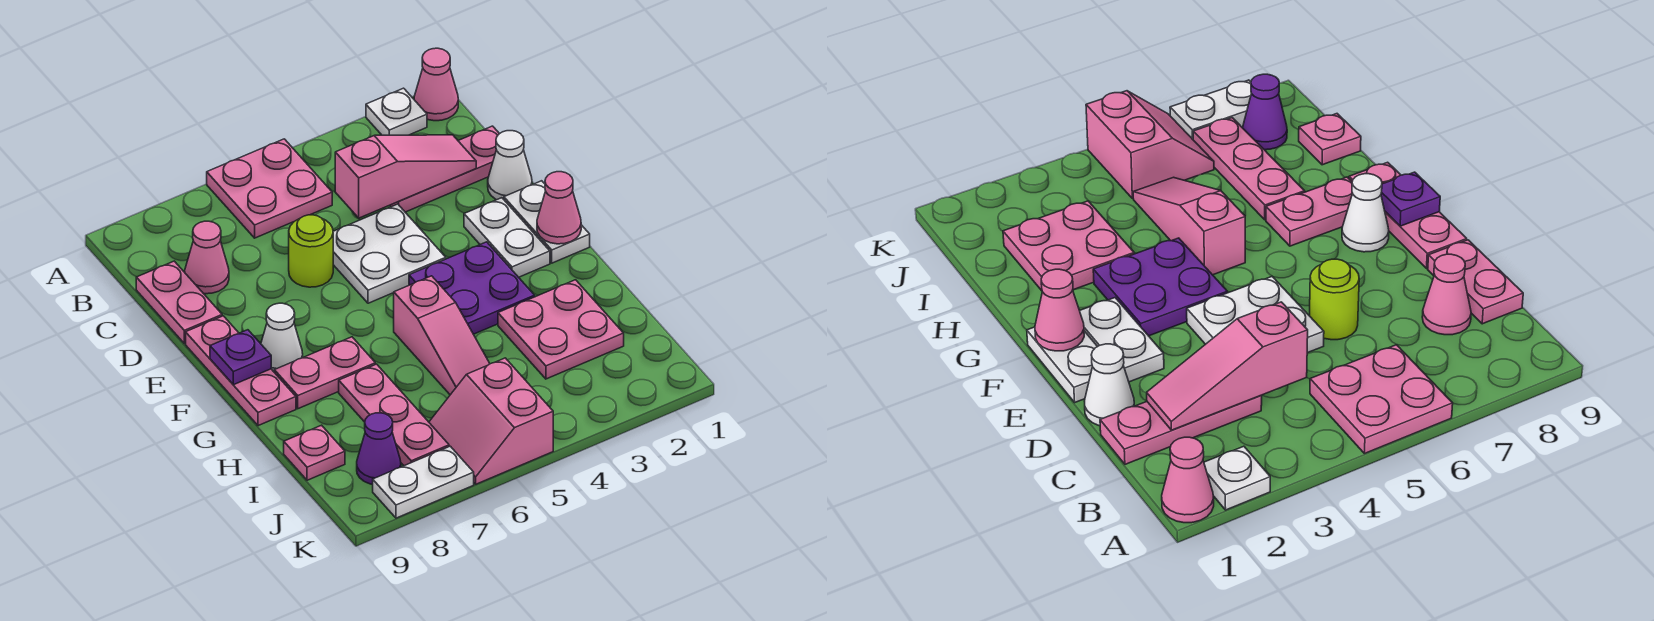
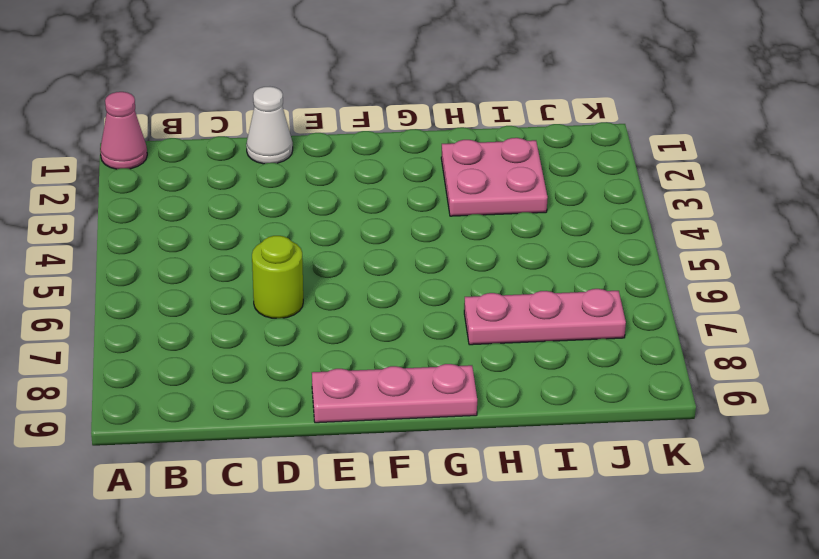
none -> white 1x1 plate [366,88,427,135]
none -> pink 2x2 plate [207,139,332,238]
none -> pink 1x3 plate [390,126,499,212]

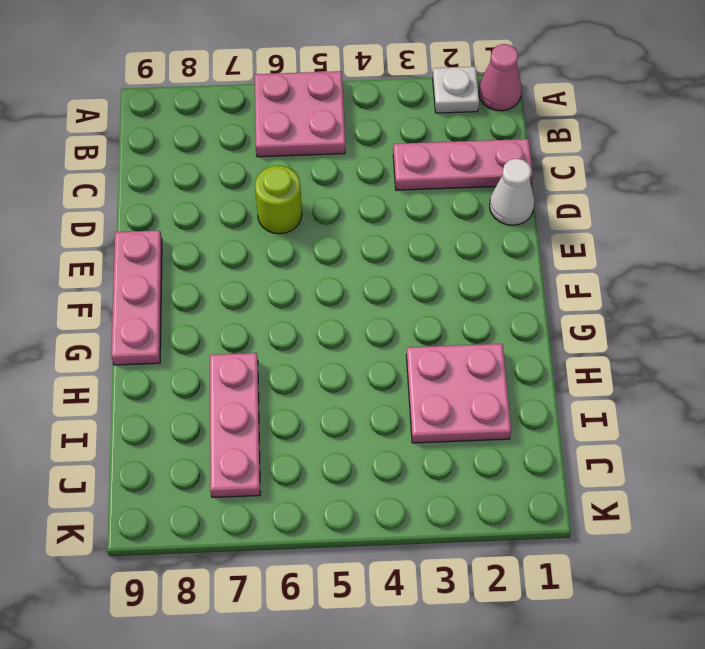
none -> pink 1x1 cone [185,221,229,294]
none -> pink 1x2 plate [136,261,222,344]
none -> white 2x2 plate [333,204,446,303]

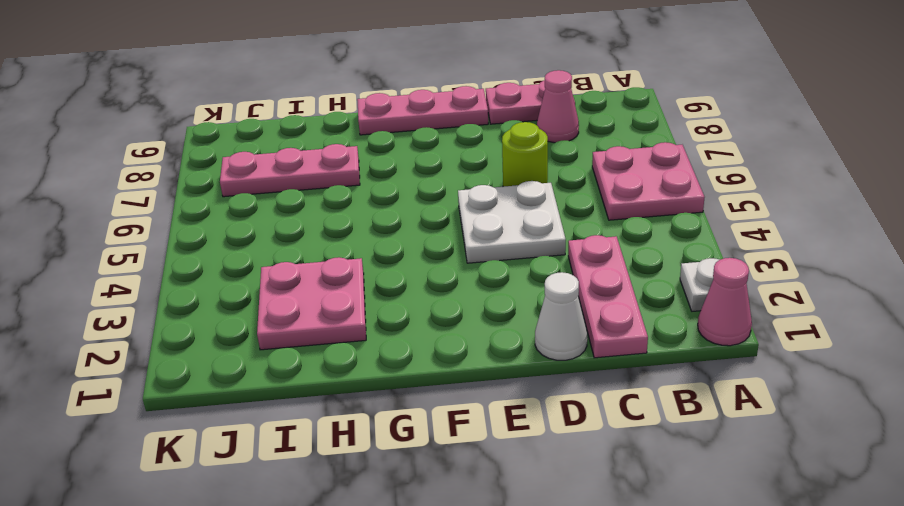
none -> white 1x2 plate [504,181,590,263]
none -> white 1x2 plate [464,198,550,277]
none -> purple 2x2 plate [409,242,535,334]

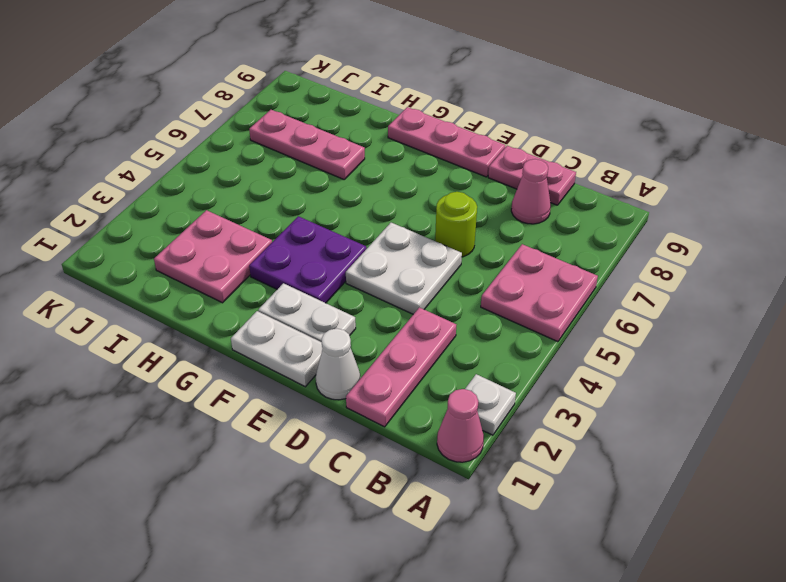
none -> white 1x1 cone [261,303,303,372]
none -> pink 1x3 slope [394,276,490,395]
none -> pink 1x2 plate [274,337,375,409]

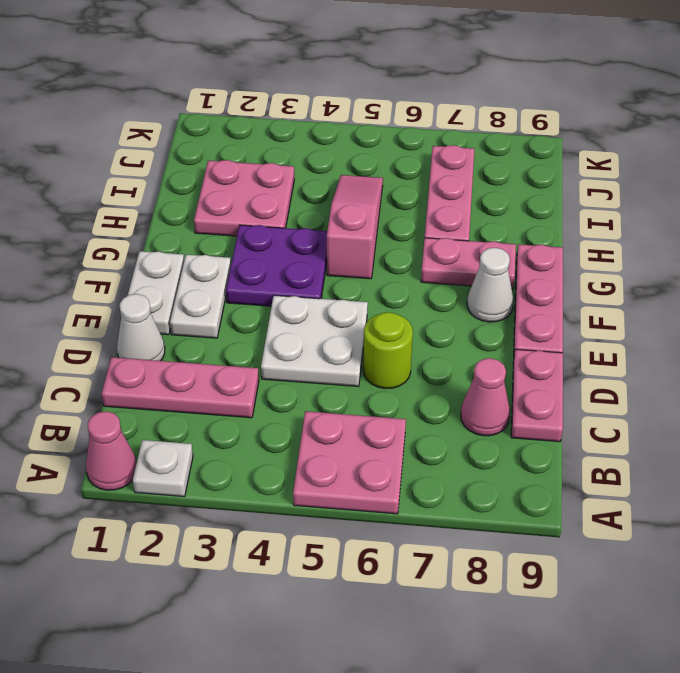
none -> pink 1x1 plate [284,425,345,480]
none -> pink 2x2 slope [429,358,553,484]
none -> purple 1x1 cone [357,413,401,484]

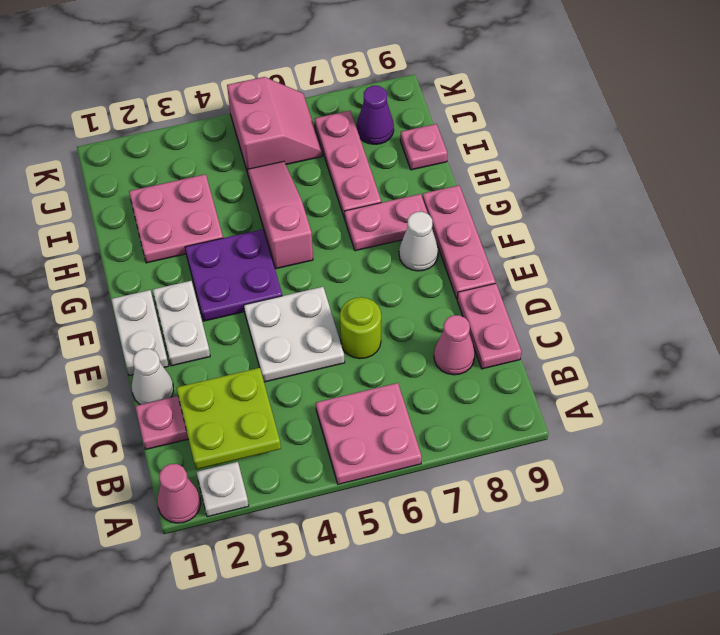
lime 2x2 plate [177,368,281,470] -> pink 1x3 slope [335,135,476,218]
none -> white 1x2 plate [373,446,474,518]
none -> pink 1x1 cone [537,172,581,244]
none -> purple 1x1 plate [210,330,271,385]

